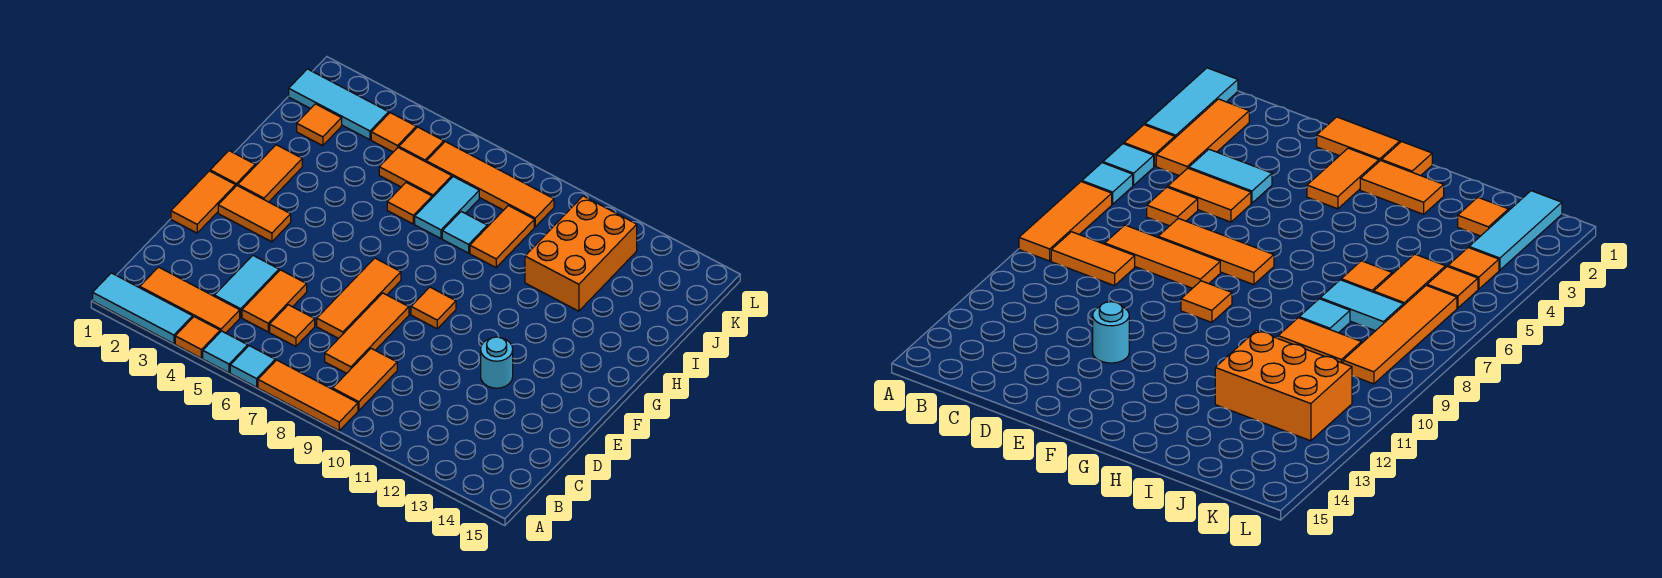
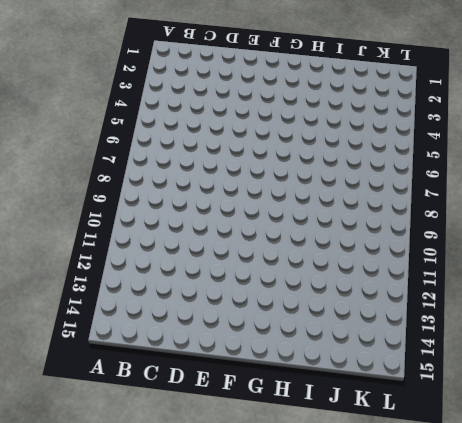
none -> cyan 1x3 tile [93,273,193,344]
none -> orange 1x1 tile [175,317,220,358]
none -> cyan 1x1 tile [203,331,248,373]

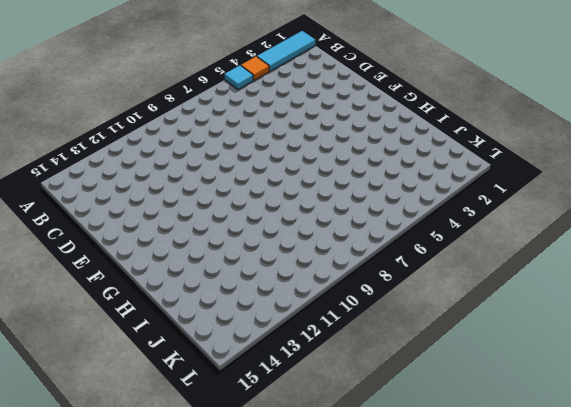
none -> cyan 1x1 tile [230,346,275,387]
none -> orange 1x3 tile [258,360,358,431]
none -> orange 1x3 tile [140,267,240,333]

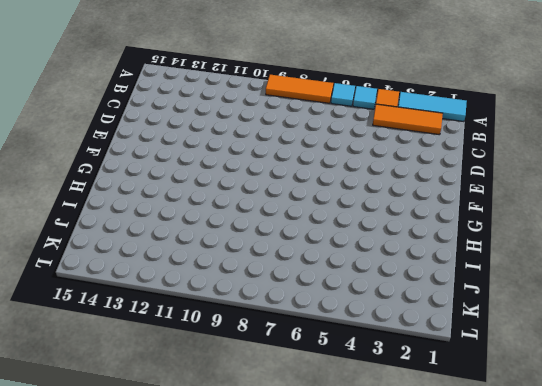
none -> orange 1x2 tile [333,348,397,410]
none -> cyan 1x2 tile [214,255,279,317]
none -> orange 1x2 tile [242,270,307,332]

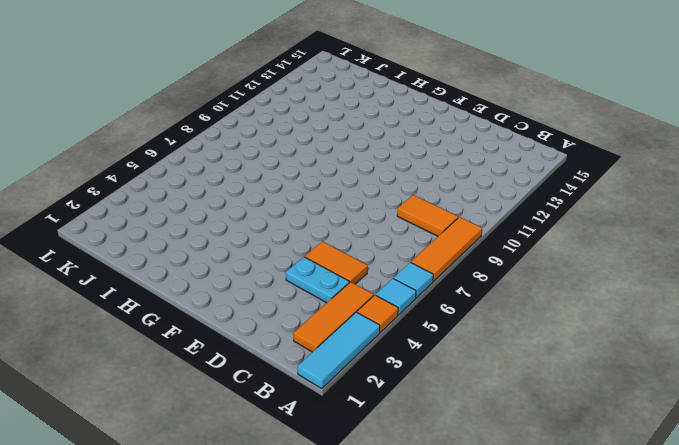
cyan 1x2 plate [286,257,349,303] -> cyan 1x2 tile [214,255,279,317]
none -> orange 1x1 tile [270,305,315,347]
none -> orange 1x3 tile [325,293,409,373]
none -> orange 1x3 tile [317,258,401,338]

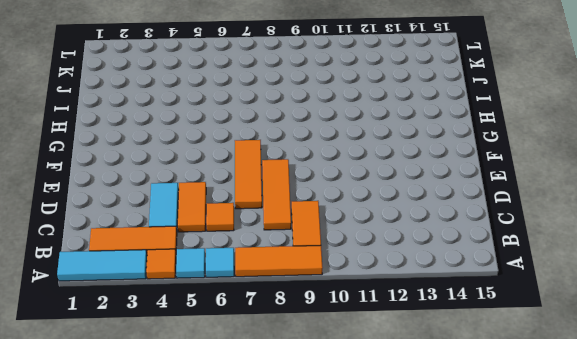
none -> orange 1x2 tile [171,171,236,233]
none -> cyan 1x1 round brick [481,337,513,388]
none -> orange 1x2 tile [218,186,291,242]

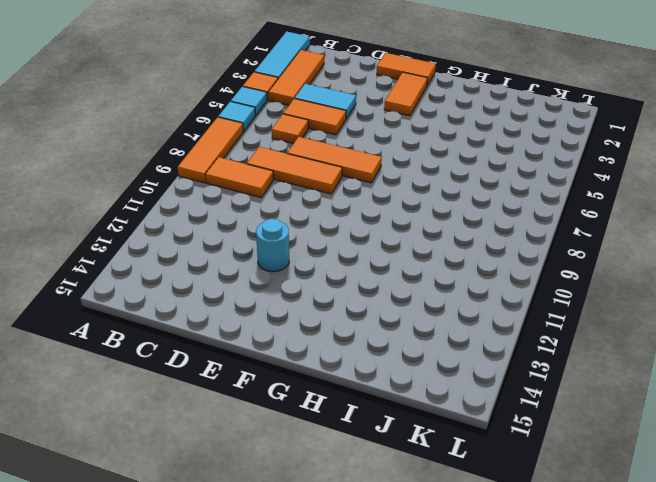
none -> orange 1x1 tile [411,287,456,329]
none -> orange 1x1 tile [210,151,255,186]
none -> orange 1x2 tile [238,145,302,202]

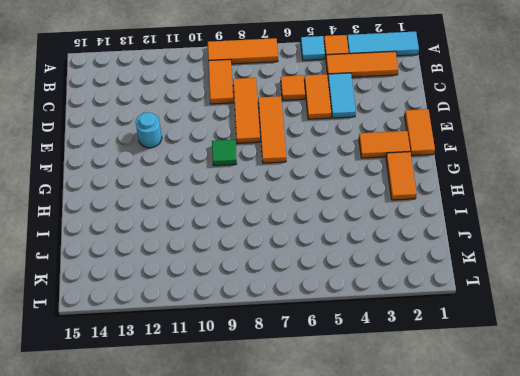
green 1x1 tile [212,140,237,166] -> orange 1x1 tile [411,287,456,329]
none -> cyan 1x1 tile [230,346,275,387]
none -> orange 1x1 tile [210,151,255,186]
none -> orange 1x1 tile [387,183,432,224]

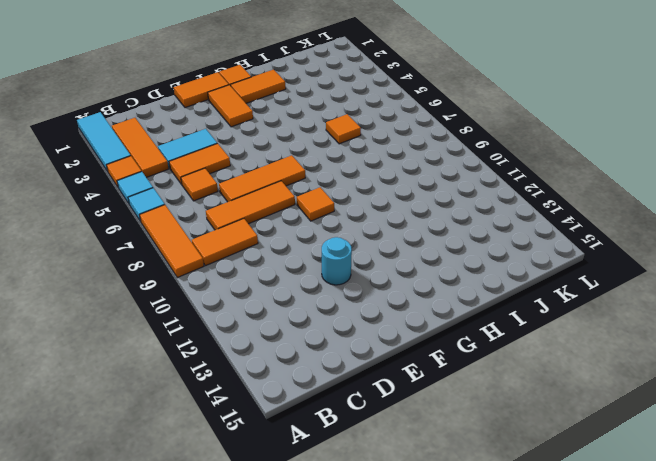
none -> cyan 1x2 tile [415,177,479,239]
none -> cyan 1x1 tile [442,212,487,253]
none -> orange 1x2 tile [470,206,534,268]

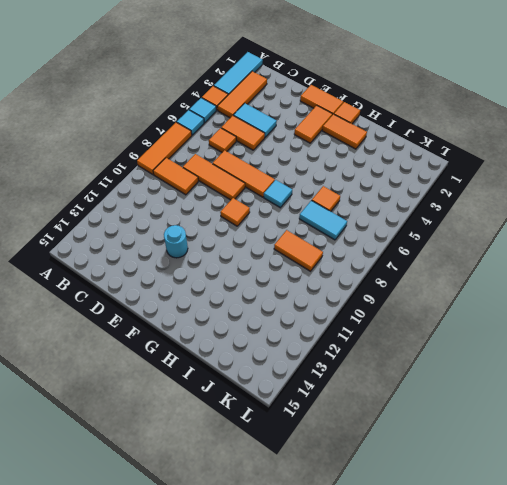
cyan 1x1 tile [264,180,292,208] -> cyan 1x1 tile moved to [442,212,487,253]
none -> orange 2x3 brick [525,196,637,311]
none -> orange 1x1 tile [297,104,342,146]
none -> orange 1x2 tile [379,148,452,198]

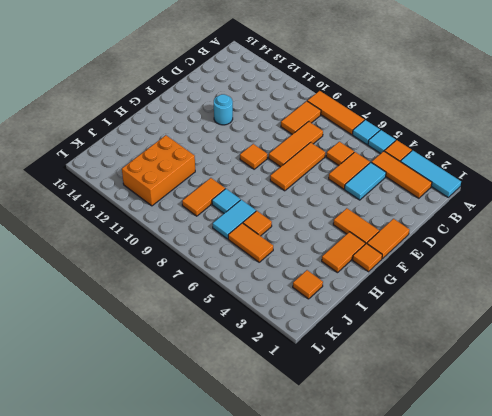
none -> cyan 1x3 tile [289,69,389,140]
none -> orange 1x1 tile [371,113,416,152]
none -> orange 1x1 tile [399,127,444,162]

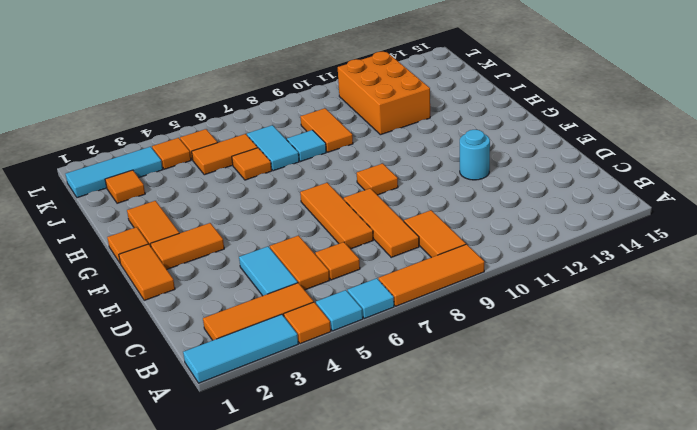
none -> orange 1x4 tile [426,142,554,227]

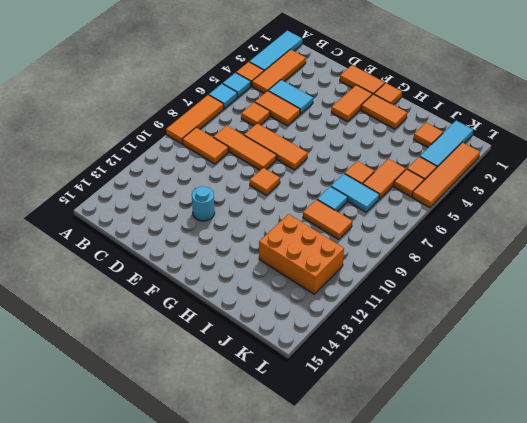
orange 1x4 tile [412,142,480,208] -> orange 1x4 tile moved to [426,142,554,227]

